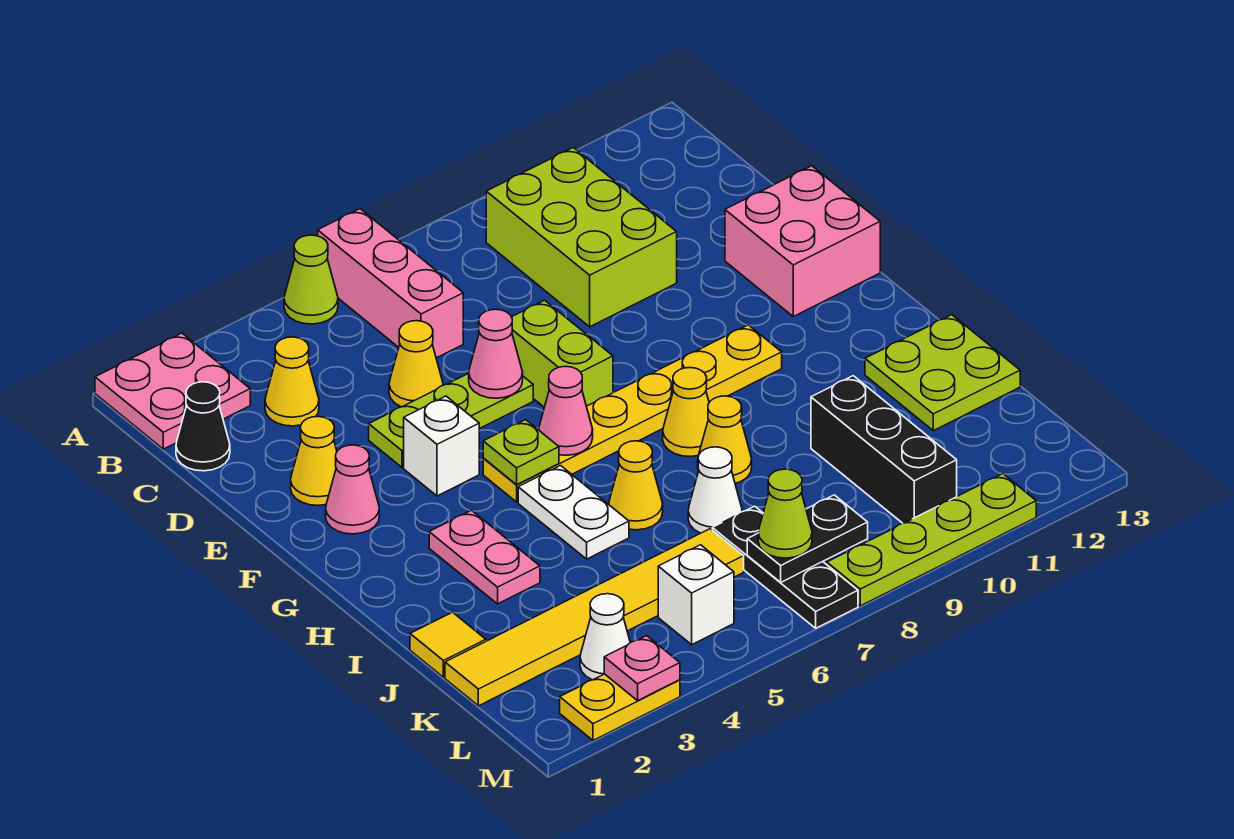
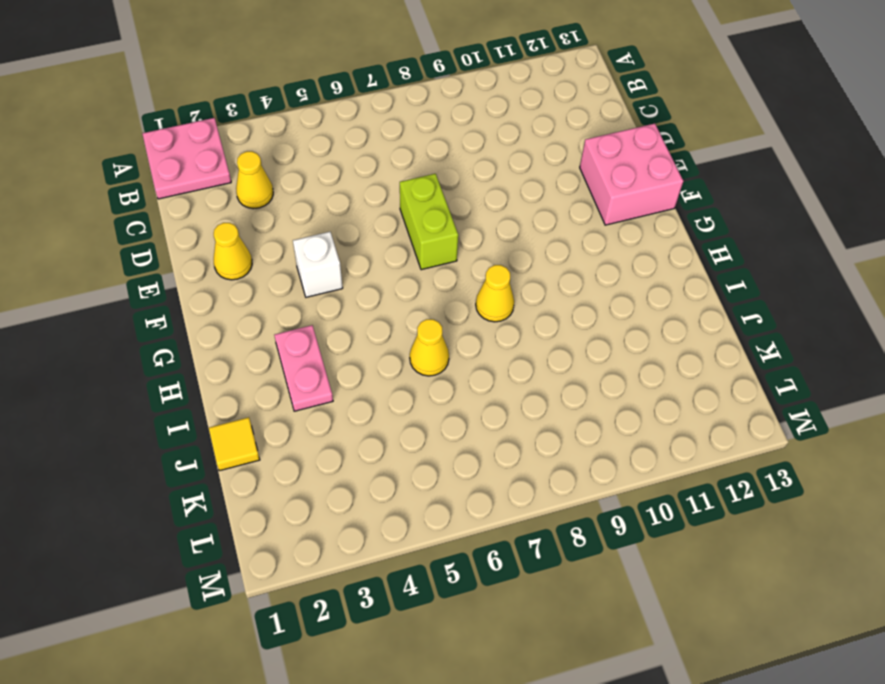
none -> lime 1x1 cone [284,235,338,324]
none -> pink 1x3 brick [318,209,463,358]
none -> lime 2x3 brick [486,148,677,327]
none -> black 1x1 cone [176,382,230,471]

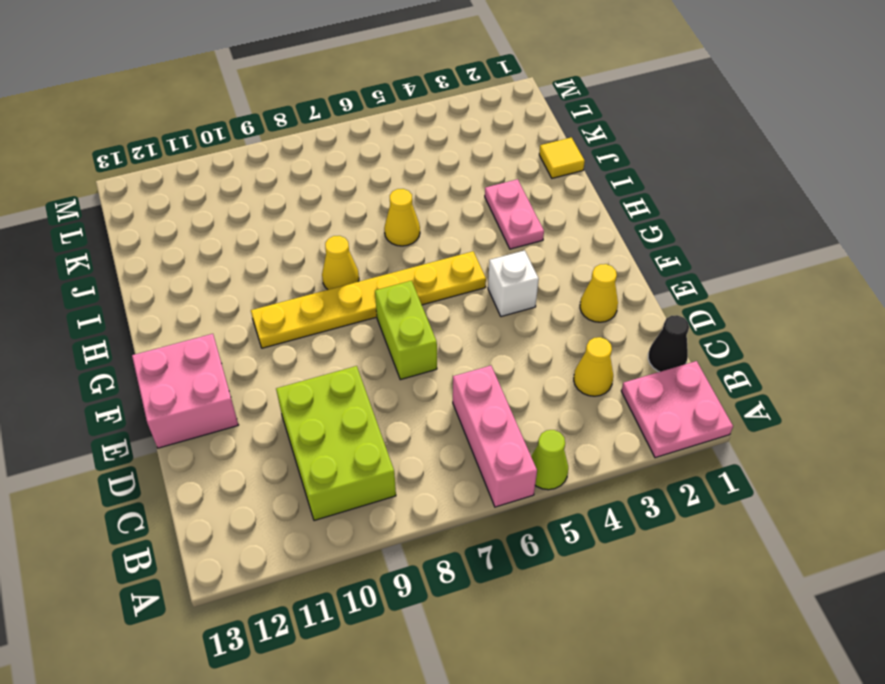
none -> yellow 1x1 cone [389,321,443,407]
none -> lime 1x3 plate [369,373,533,467]
none -> pink 1x1 cone [326,445,379,534]
none -> white 1x2 plate [518,466,629,559]

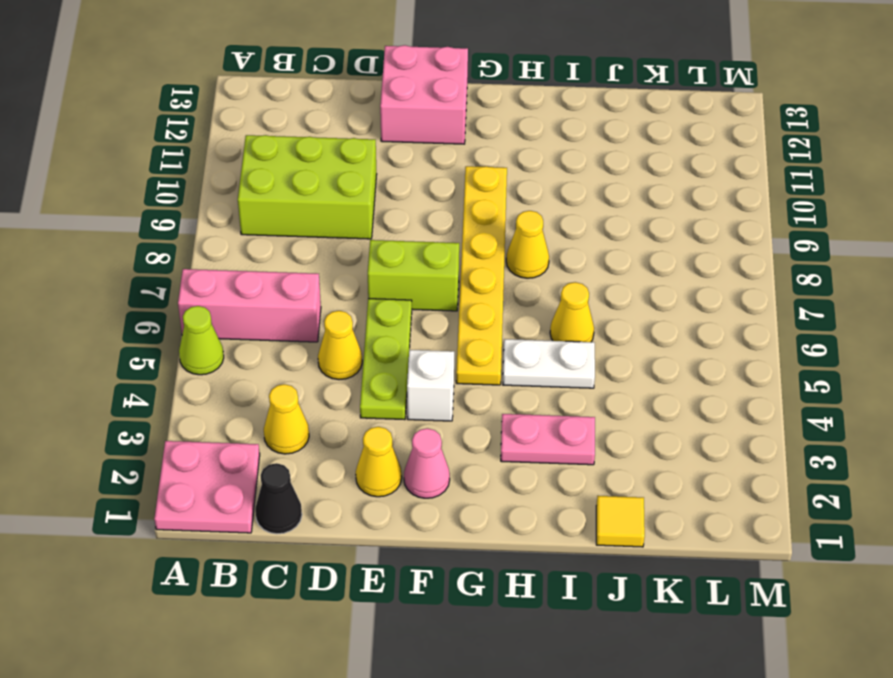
none -> yellow 1x1 cone [698,396,752,483]
none -> lime 2x2 plate [865,315,1020,431]
none -> white 1x1 cone [688,447,742,533]
none -> black 1x3 brick [811,376,957,523]

